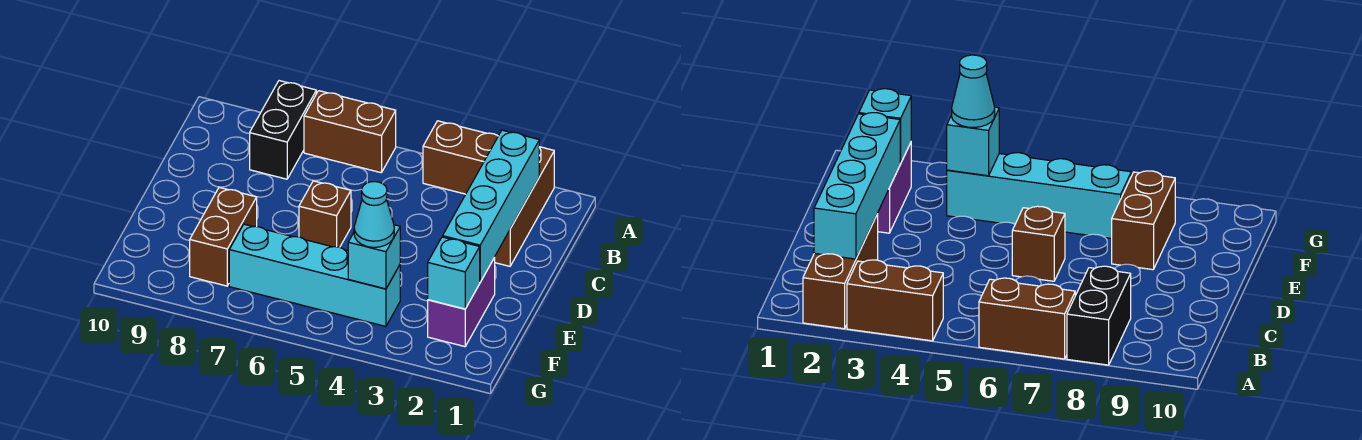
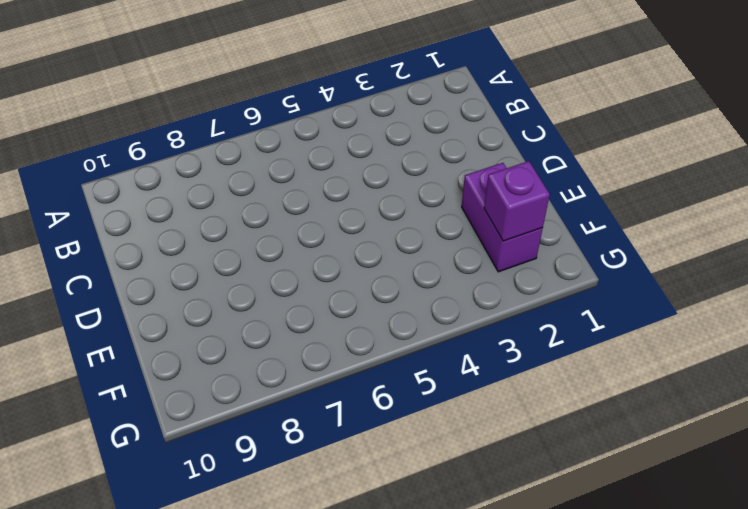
purple 1x1 brick [484,161,550,241] -> cyan 1x1 brick [428,237,480,309]
none -> brown 1x3 brick [494,147,554,266]
none -> brown 1x2 brick [423,121,498,194]
none -> brown 1x2 brick [304,91,396,173]

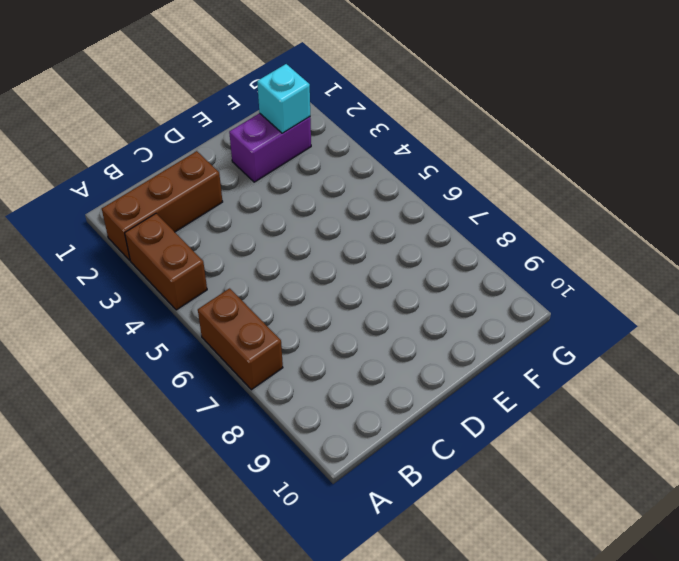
none -> black 1x2 brick [250,81,316,179]
none -> brown 1x1 brick [299,181,351,247]
none -> brown 1x2 brick [190,187,257,286]

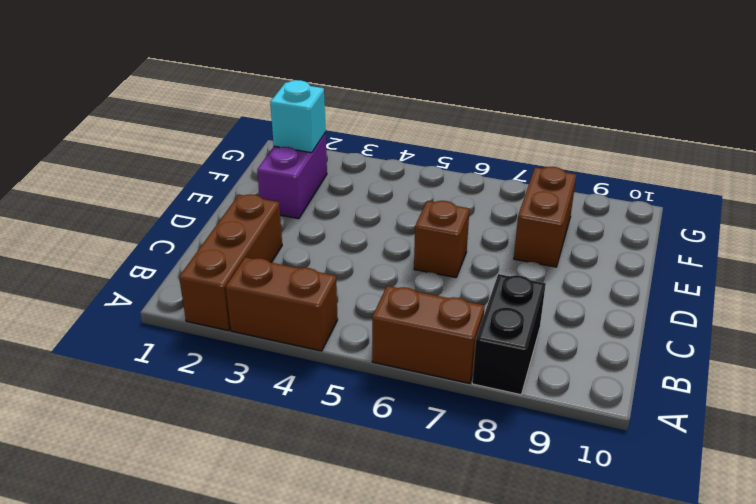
none -> cyan 1x4 brick [229,224,400,326]
none -> cyan 1x4 brick [443,130,539,282]
none -> cyan 1x1 brick [348,225,400,289]

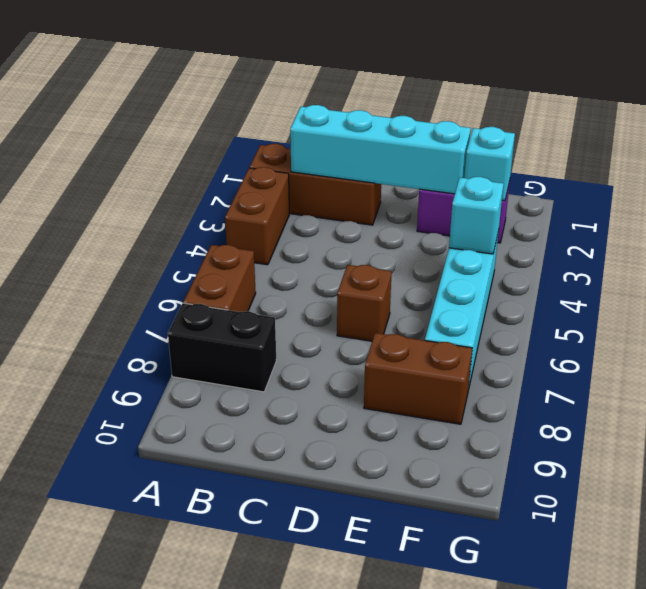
none -> cyan 1x1 cone [354,182,394,247]

